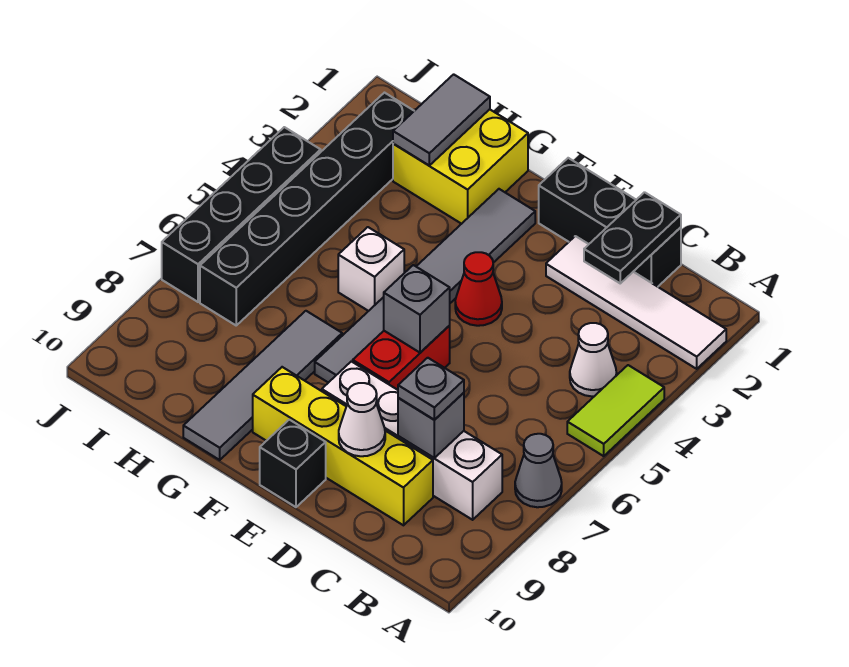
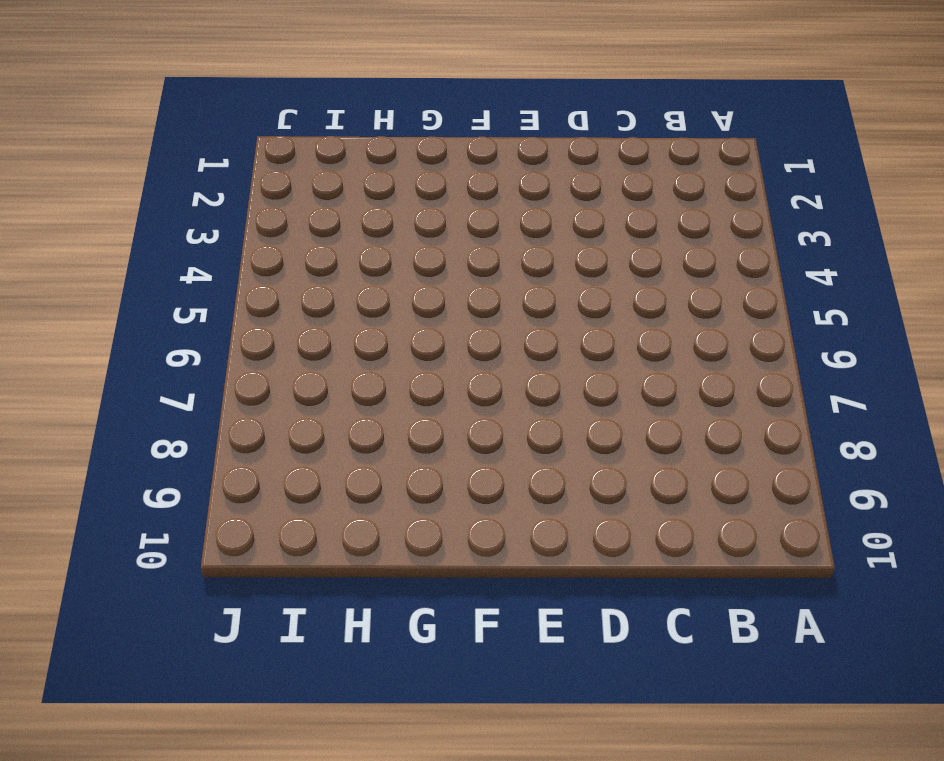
none -> white 1x4 tile [546,236,726,369]
none -> lime 1x2 tile [567,365,664,456]
none -> grey 1x1 cone [515,434,562,507]

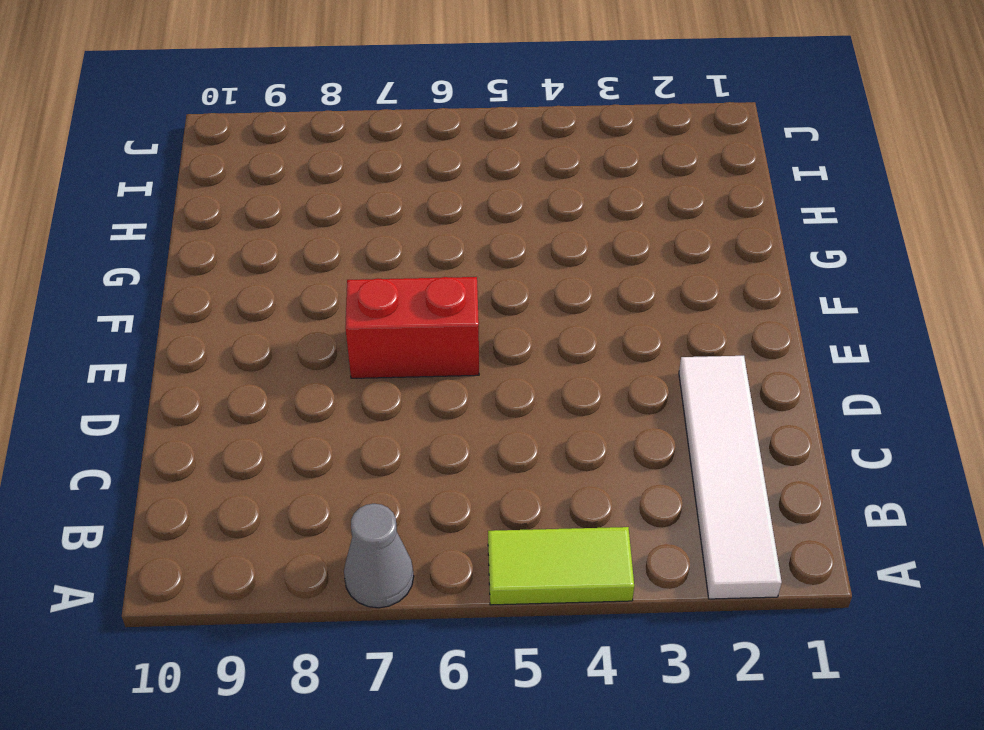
none -> white 1x1 cone [570,323,617,396]
none -> white 1x4 brick [322,361,502,520]
none -> black 1x3 brick [539,158,681,287]

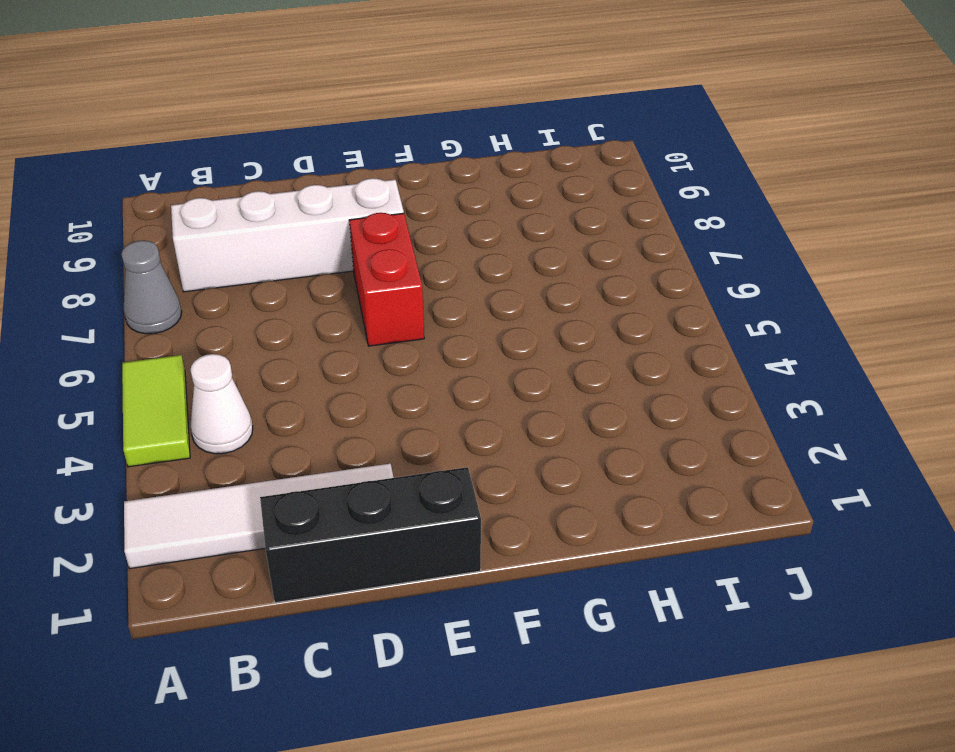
none -> yellow 1x4 brick [253,367,433,525]
none -> red 1x1 cone [455,252,502,326]
none -> black 1x1 brick [260,420,326,507]

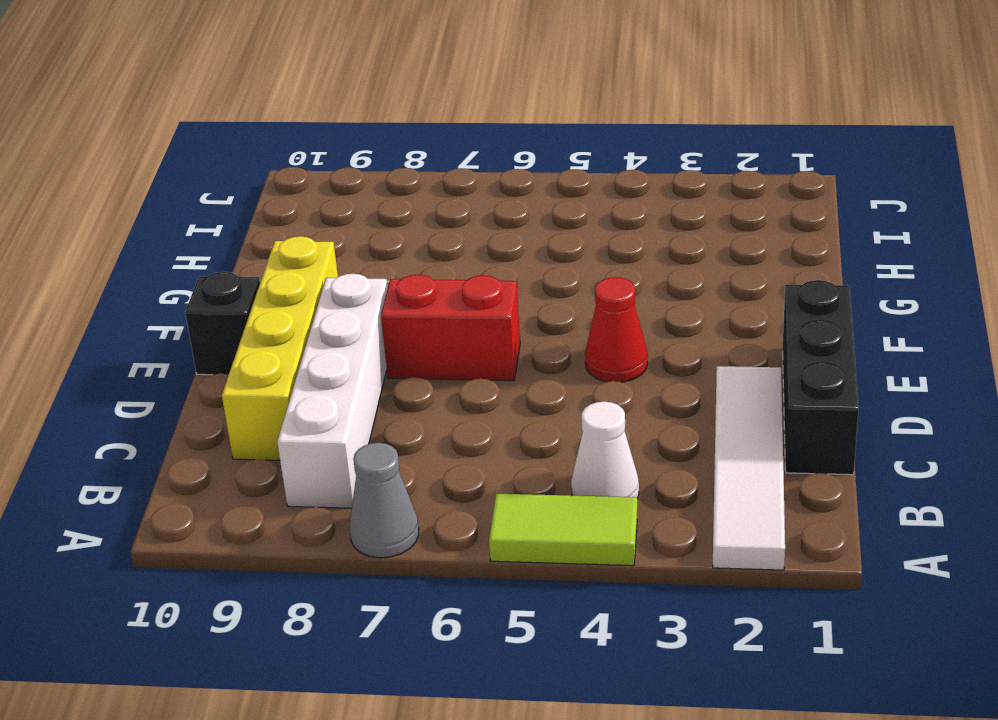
none -> grey 1x6 tile [315,189,535,383]
none -> yellow 2x2 brick [393,109,528,224]
none -> white 1x1 brick [338,227,404,311]

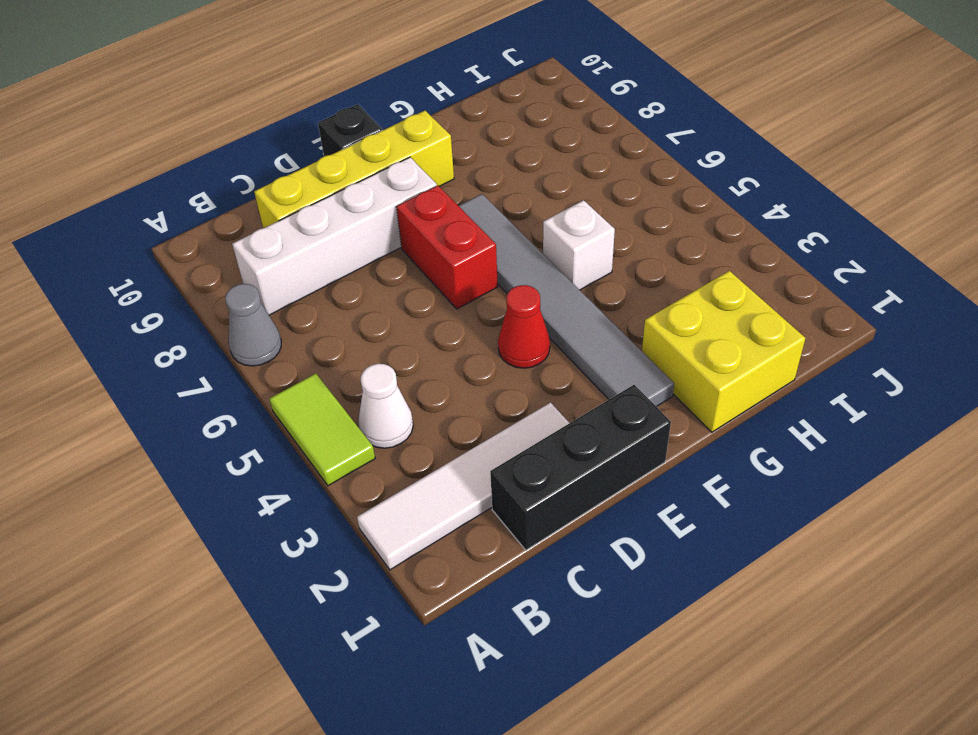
none -> grey 1x4 tile [183,311,342,460]
none -> black 1x6 brick [200,93,414,325]
none -> black 1x4 brick [162,127,321,302]

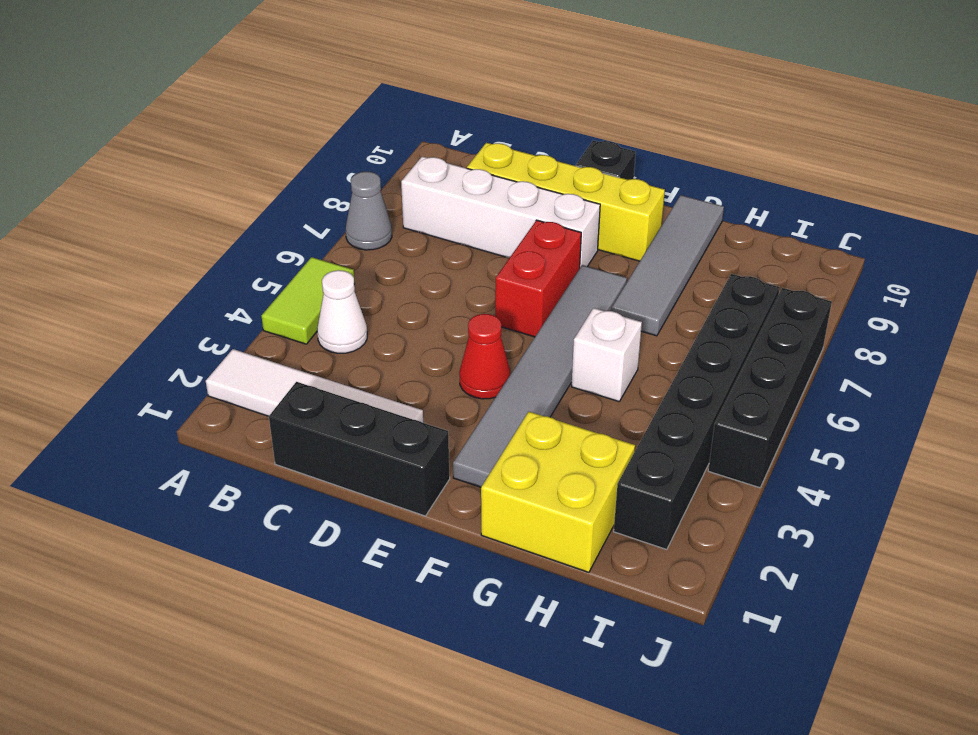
none -> black 1x2 plate [584,192,681,283]
none -> grey 1x1 brick [398,393,464,458]
none -> white 1x1 cone [339,383,385,456]

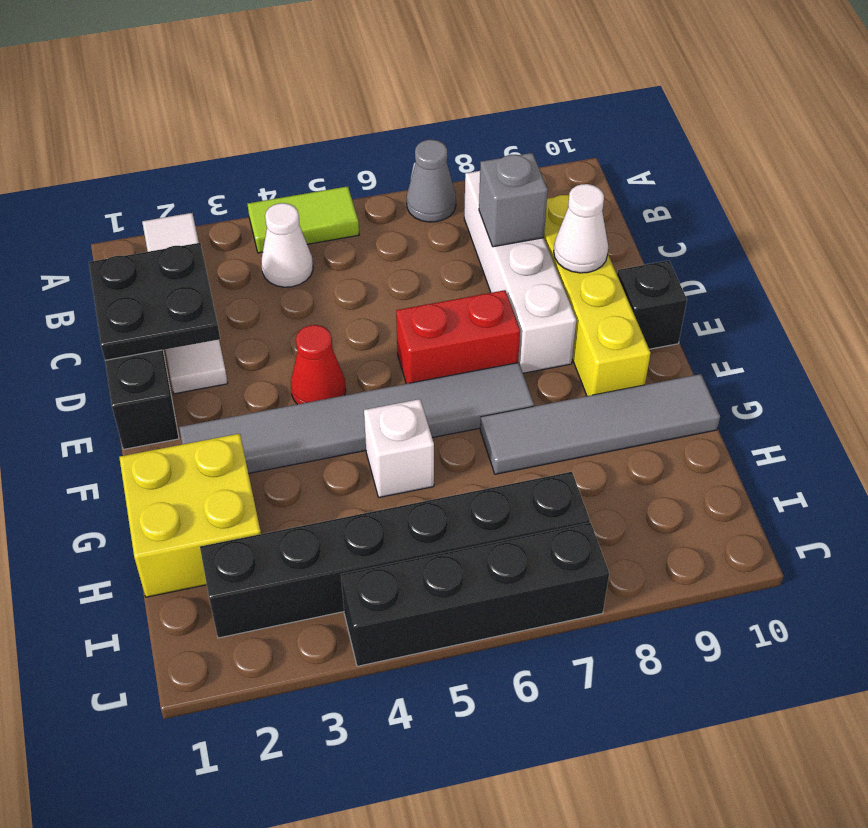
black 2x2 plate [89,243,220,360] -> black 1x2 plate [584,192,681,283]
none -> grey 1x1 brick [384,265,450,353]
none -> grey 1x2 tile [393,74,490,165]
none -> grey 1x1 plate [398,358,464,420]

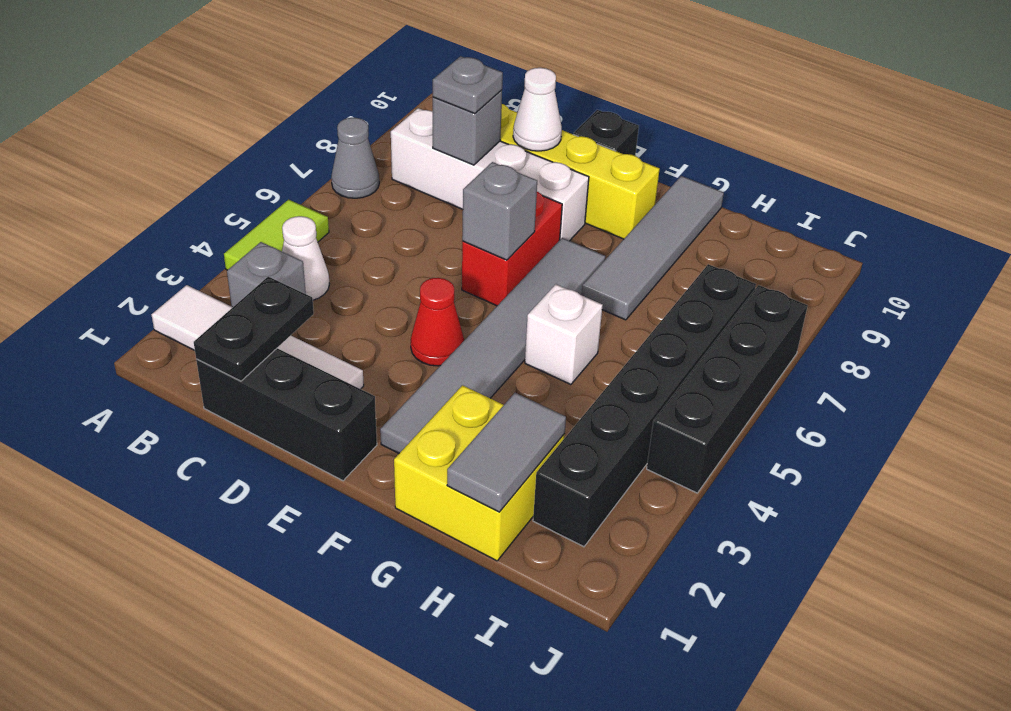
grey 1x1 brick [227,242,306,307] -> none

